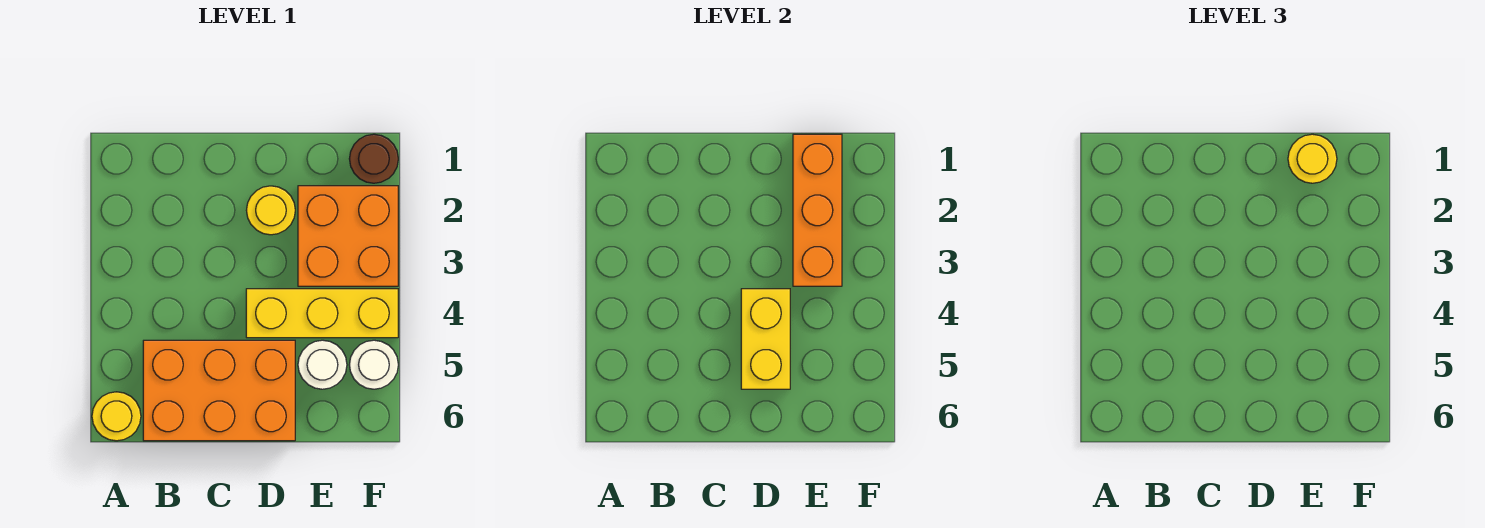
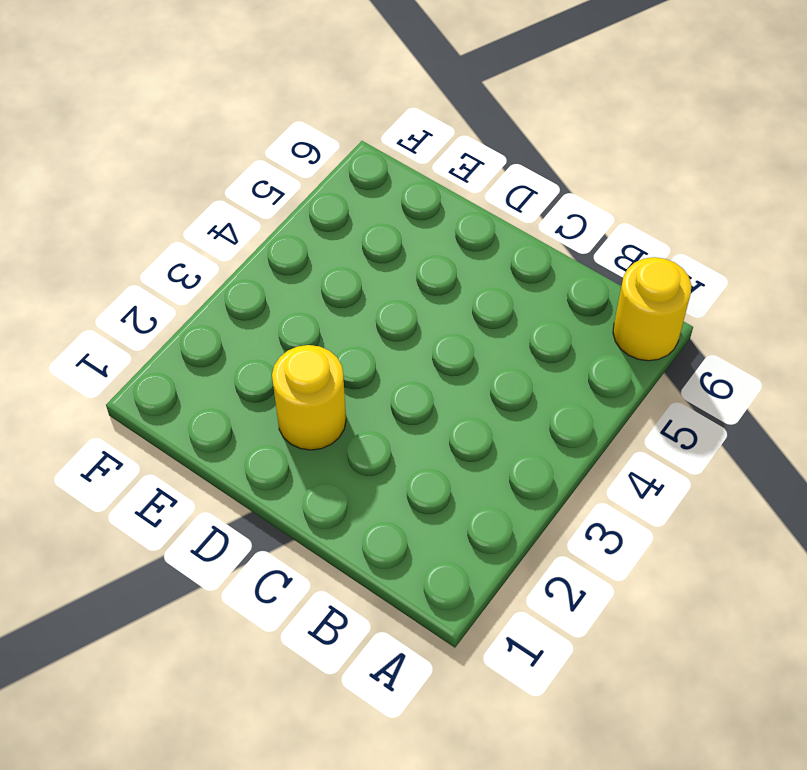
none -> orange 2x3 brick [143,340,295,441]
none -> yellow 1x3 brick [246,289,398,338]

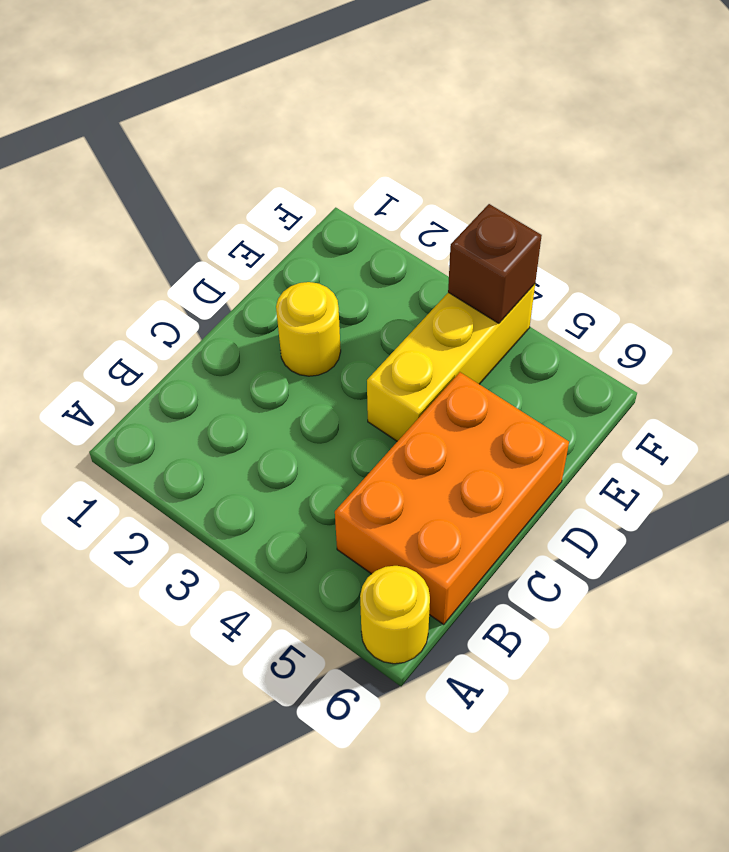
brown 1x1 brick [448,204,542,323] -> none
none -> orange 2x2 brick [298,186,398,286]
none -> white 1x1 round brick [298,340,347,389]

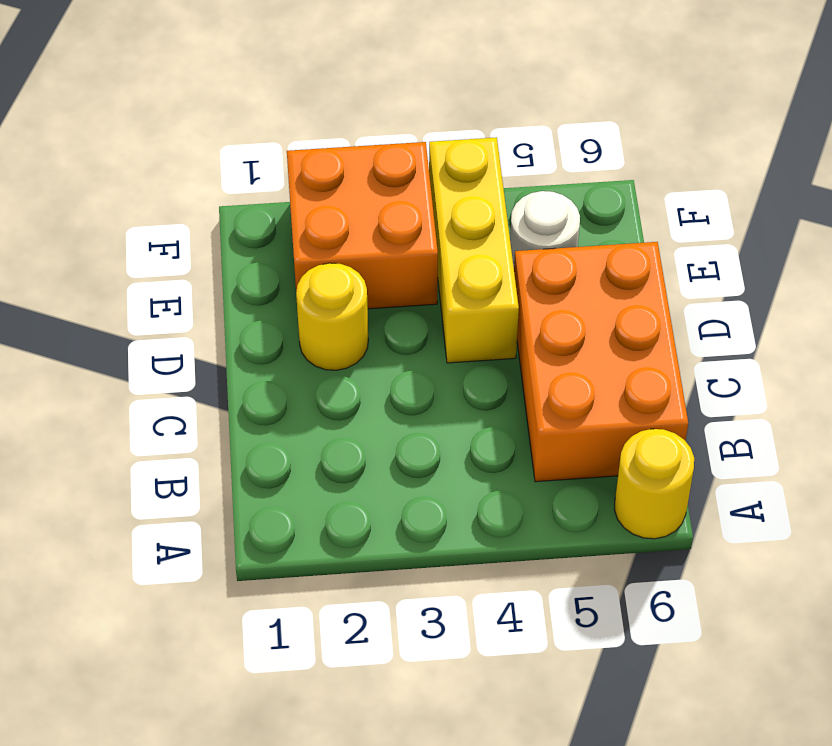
none -> brown 1x1 round brick [349,134,398,183]
none -> white 1x1 round brick [349,340,398,389]

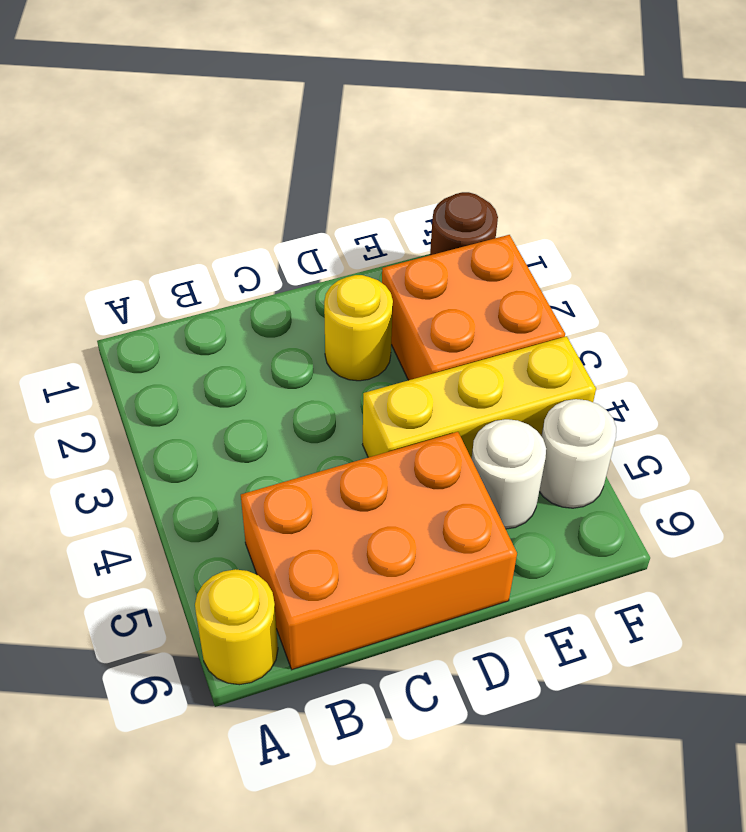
none -> yellow 1x2 brick [741,289,790,389]
none -> orange 1x3 brick [793,134,842,286]

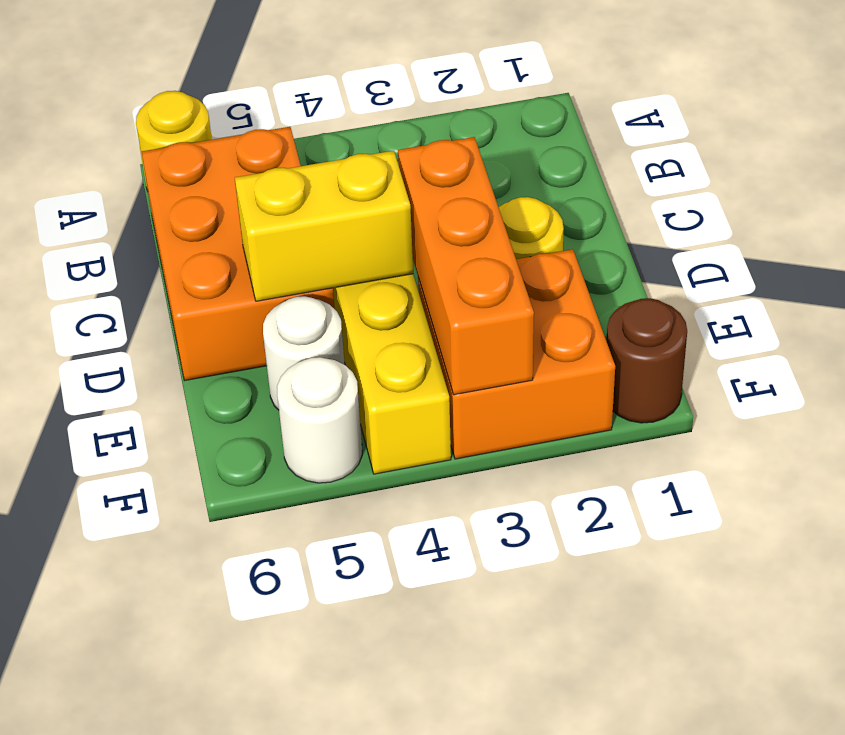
orange 1x3 brick [398,137,534,395] -> orange 1x3 brick turned to [793,134,842,286]
none -> yellow 1x1 round brick [1288,134,1337,183]

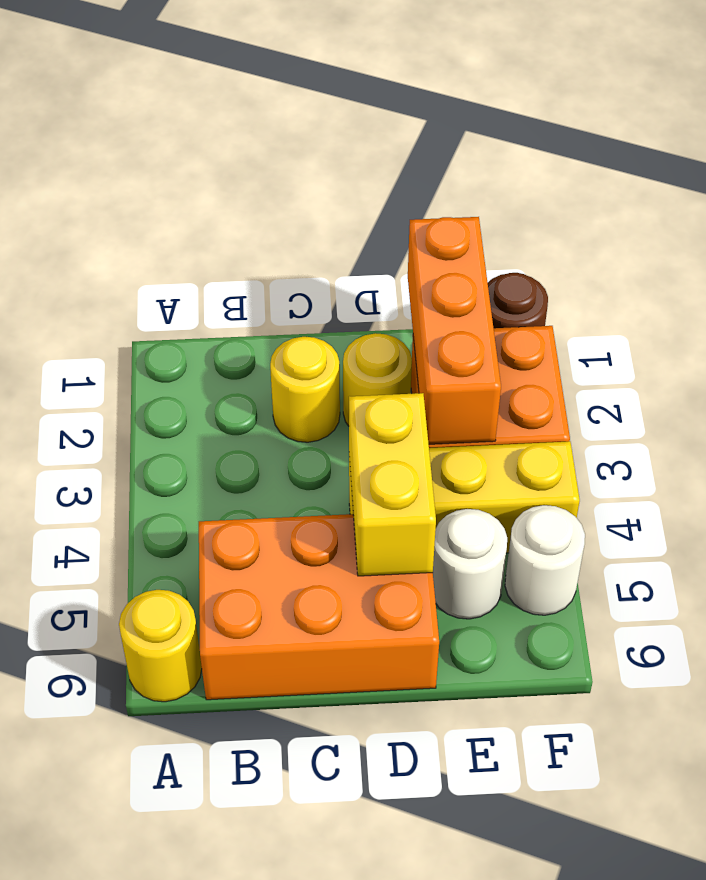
yellow 1x1 round brick [270,337,340,442] -> yellow 1x1 round brick moved to [1288,134,1337,183]

